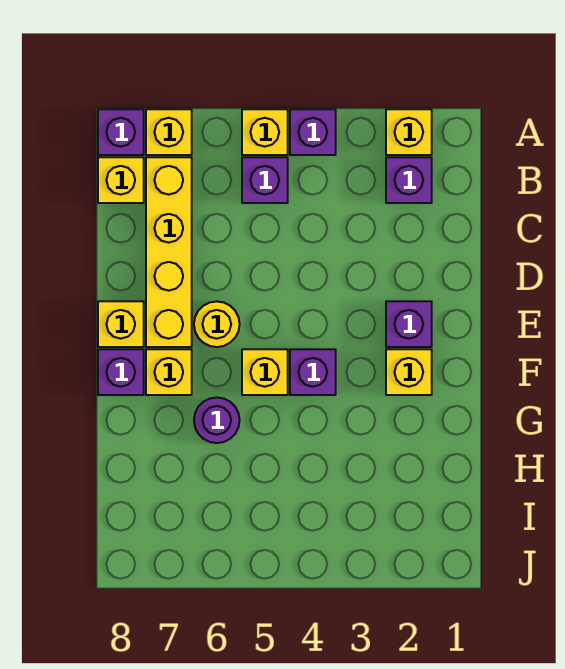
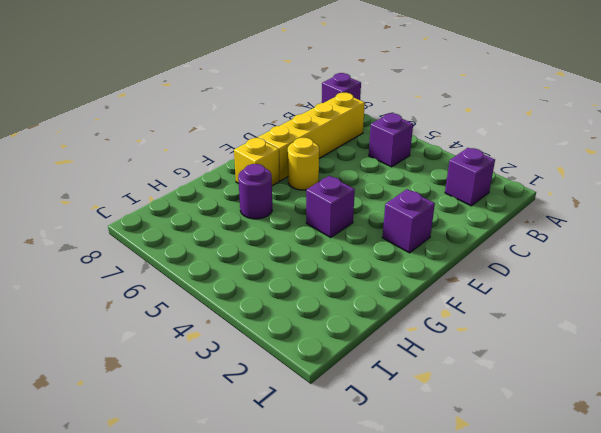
none -> yellow 1x1 brick [386,109,432,155]
none -> purple 1x1 brick [290,109,336,155]
none -> yellow 1x1 brick [242,109,288,155]

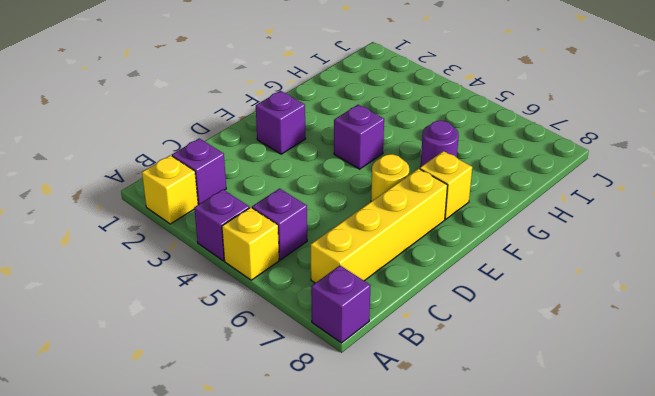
none -> yellow 1x1 brick [146,109,192,155]
none -> yellow 1x1 brick [98,157,144,203]
none -> yellow 1x1 brick [98,301,144,347]

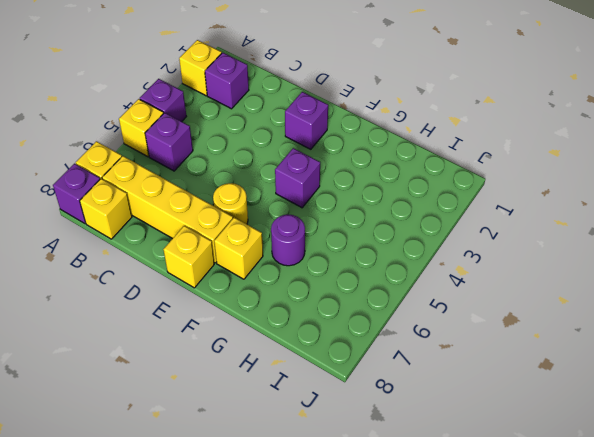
none -> yellow 1x1 brick [386,349,432,395]
none -> yellow 1x1 brick [242,349,288,395]
none -> purple 1x1 brick [98,349,144,395]

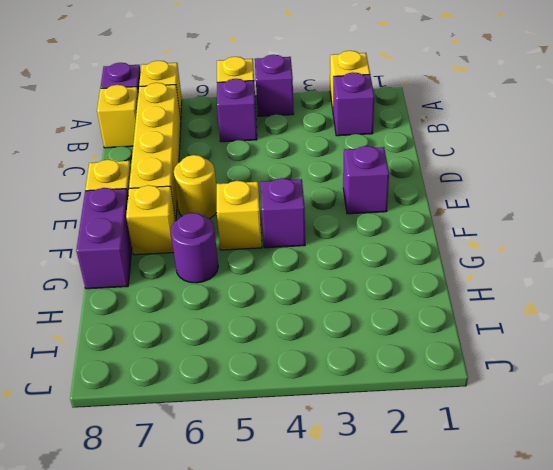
purple 1x2 brick [76,188,132,289] -> purple 1x1 brick [98,349,144,395]
none -> yellow 1x1 brick [386,349,432,395]

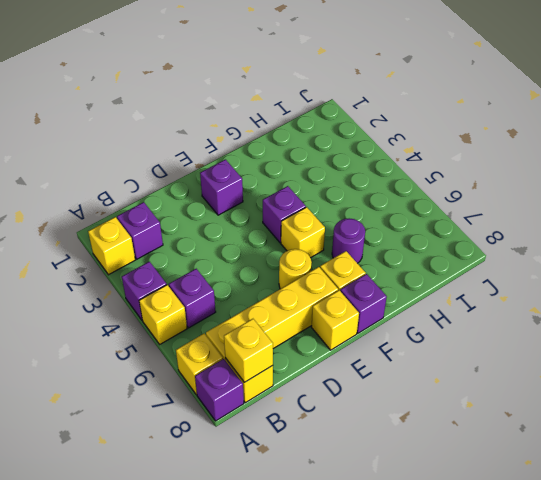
yellow 1x1 brick [224,319,273,382] -> yellow 1x1 brick moved to [386,349,432,395]

